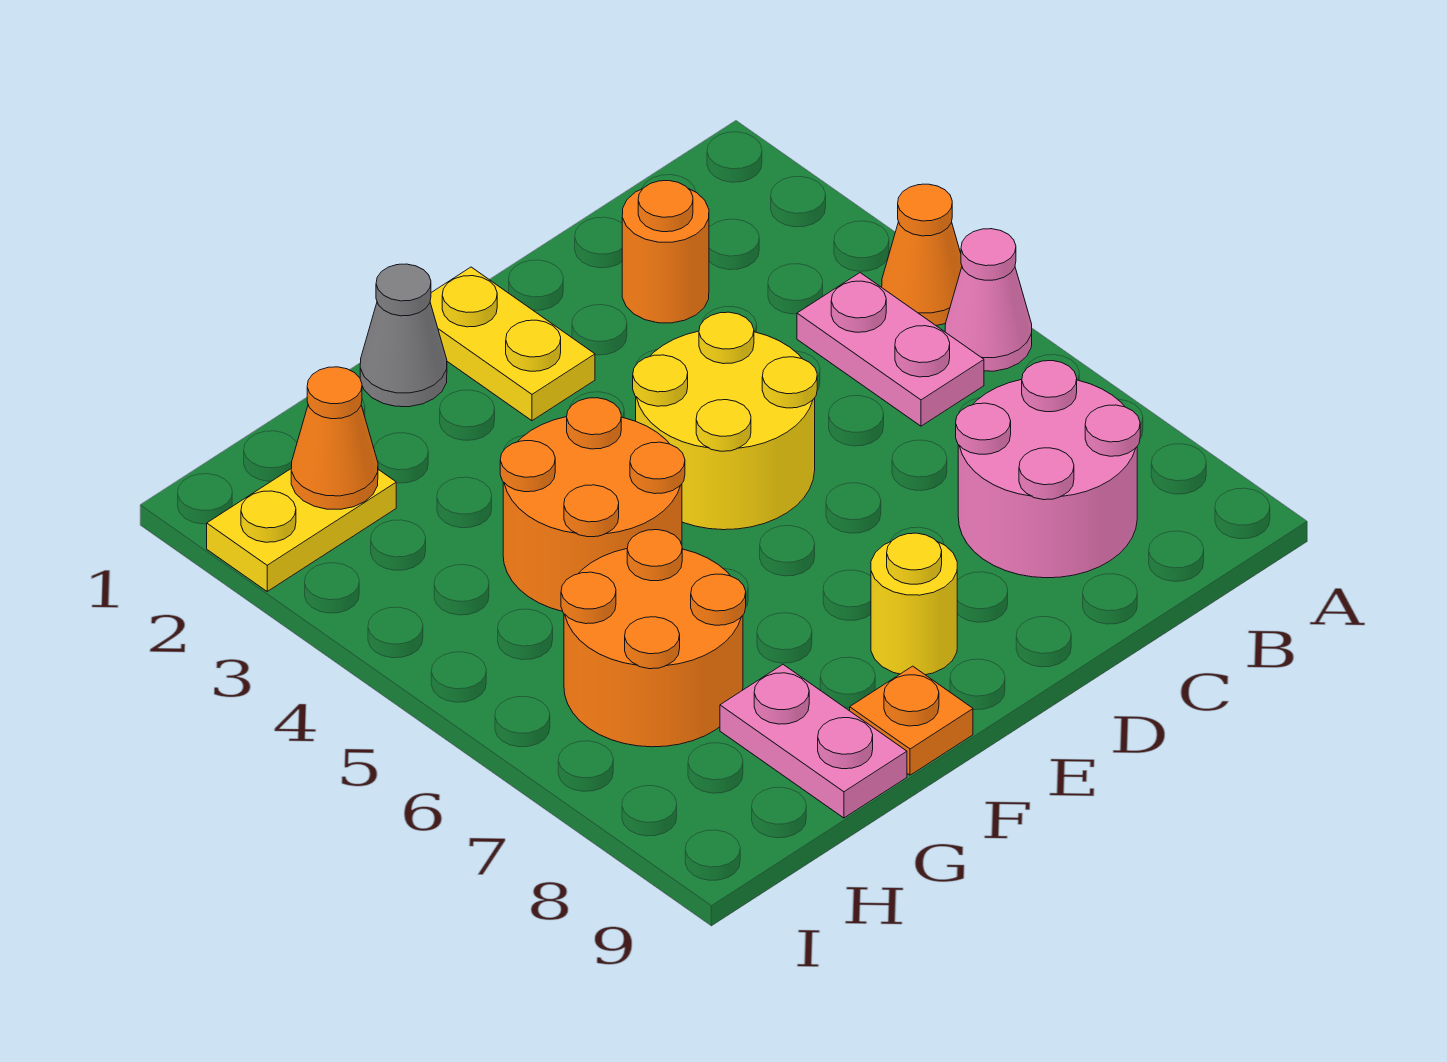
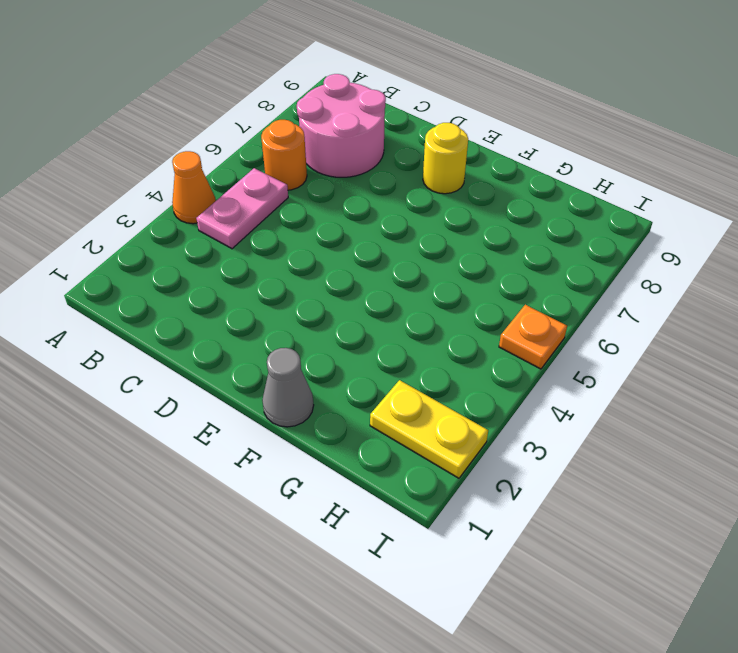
orange 1x1 round brick [261,120,307,190] -> orange 1x1 round brick moved to [622,181,709,323]
orange 1x1 plate [499,305,567,369] -> orange 1x1 plate moved to [850,666,973,775]
none -> pink 1x1 cone [945,229,1032,371]
none -> yellow 2x2 round brick [633,312,817,530]
none -> yellow 1x2 plate [430,267,595,421]

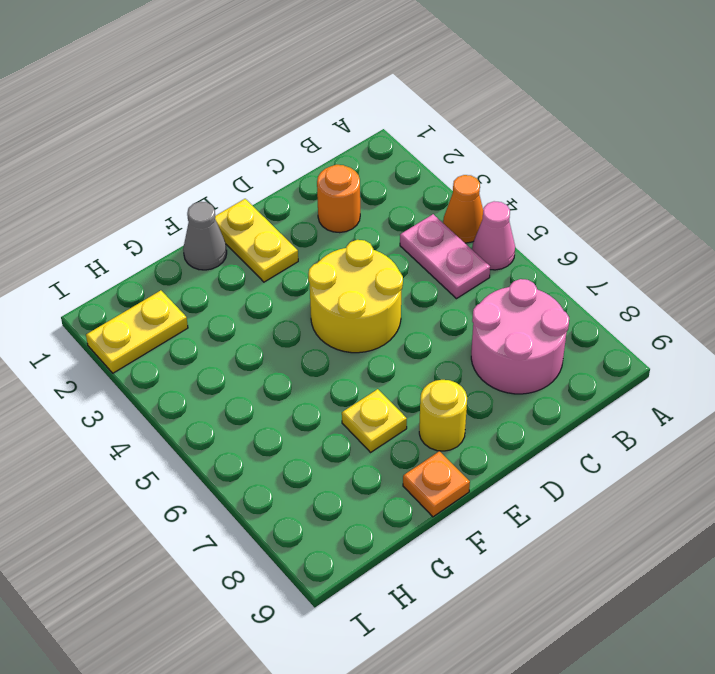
yellow 1x1 plate [342,389,407,452] -> none
none -> orange 2x2 round brick [500,398,685,611]
none -> orange 2x2 round brick [561,530,746,747]
none -> pink 1x2 plate [720,665,907,818]

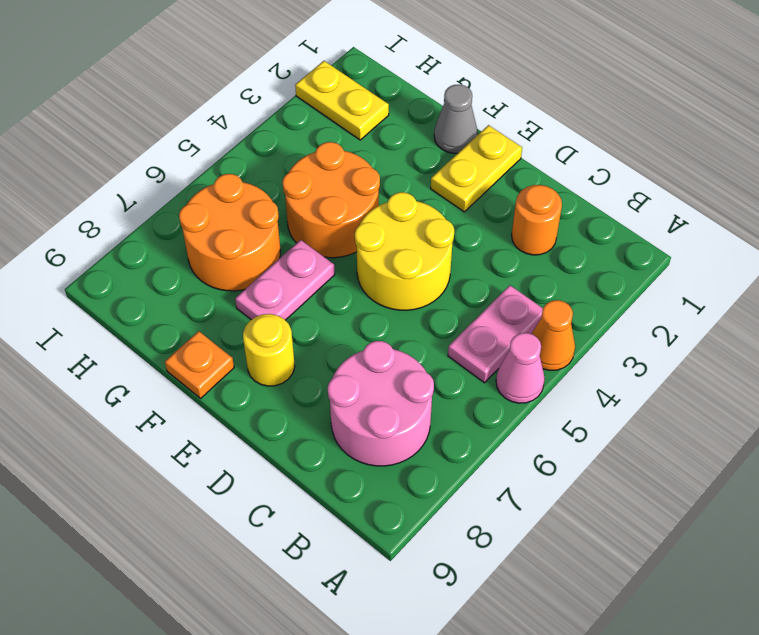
pink 1x2 plate [235,240,335,320] -> pink 1x2 plate moved to [720,665,907,818]
none -> orange 1x1 cone [291,367,378,509]

